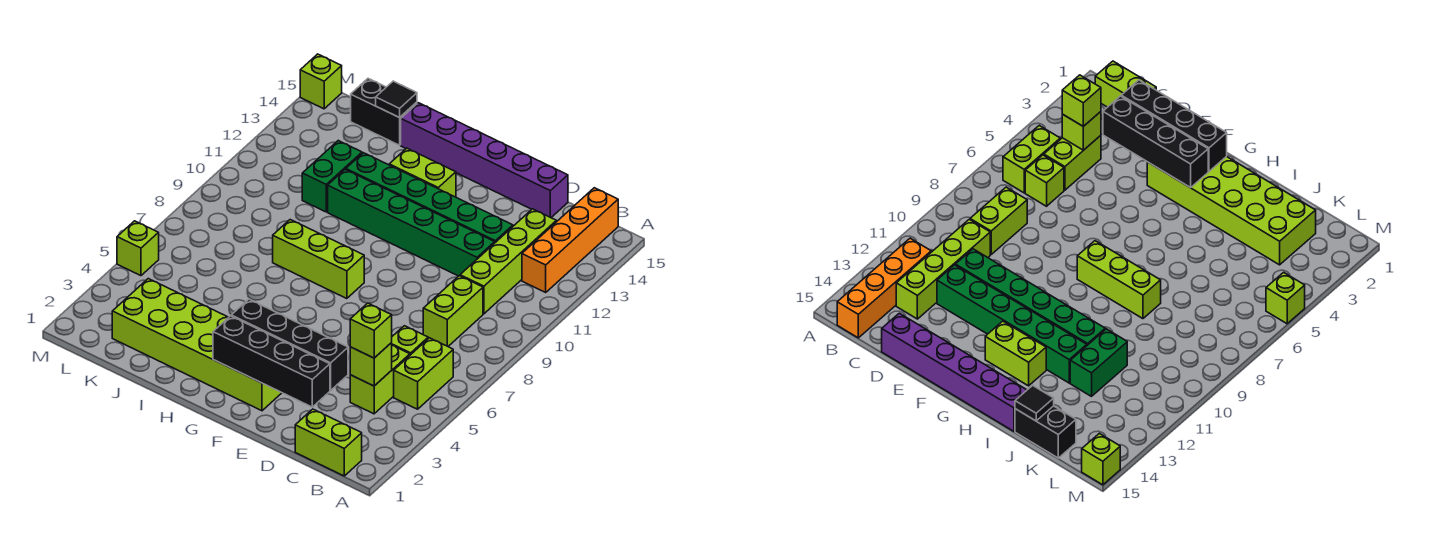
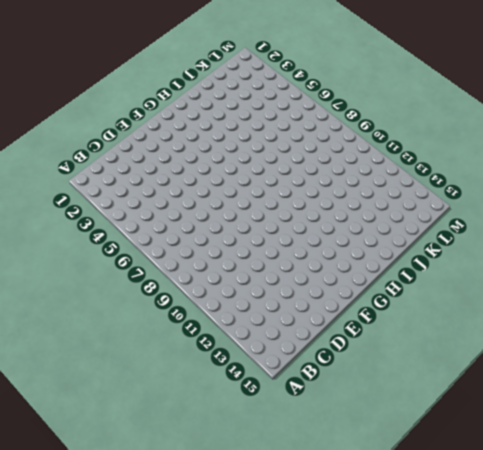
none -> lime 1x2 brick [295,409,362,476]
none -> lime 1x2 brick [394,338,453,409]
none -> orange 1x4 brick [522,188,618,292]

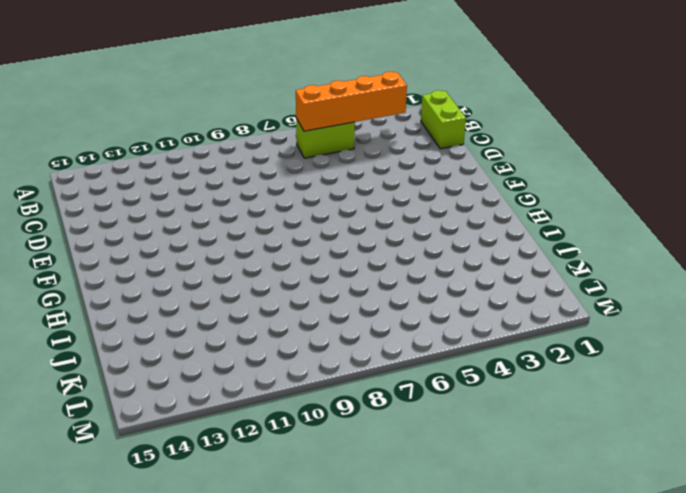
orange 1x4 brick [296,72,407,131] -> orange 1x4 brick moved to [522,188,618,292]
none -> lime 1x2 brick [350,345,410,414]
none -> lime 1x1 brick [391,326,428,355]
none -> lime 1x2 brick [423,276,483,346]

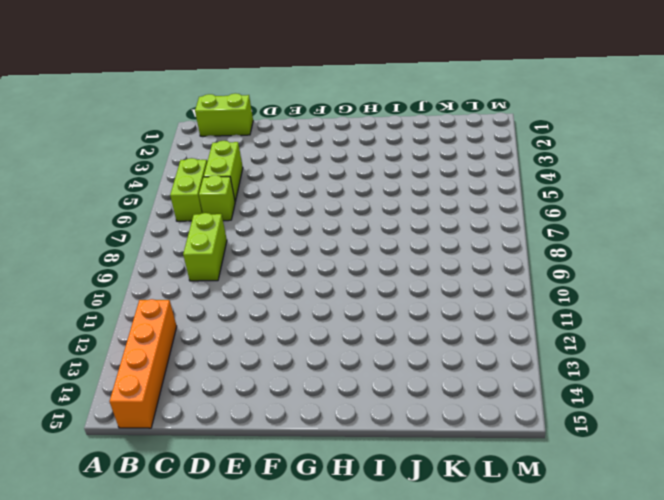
none -> lime 1x4 brick [460,209,556,314]
none -> green 1x6 brick [328,170,495,276]
none -> green 1x6 brick [346,153,513,243]

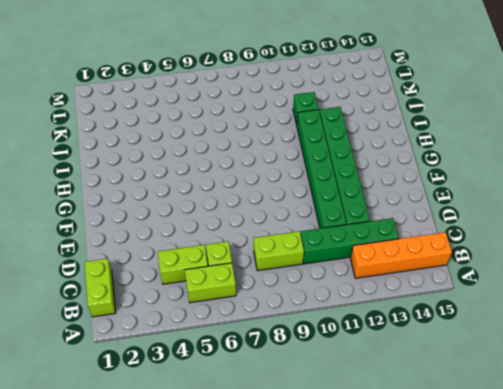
green 1x4 brick [301,218,399,264] -> lime 1x4 brick [460,209,556,314]
green 1x1 brick [293,92,319,125] -> green 1x2 brick [302,141,362,212]
none -> purple 1x6 brick [401,103,568,218]
none -> lime 2x6 brick [112,279,282,411]
none -> lime 1x3 brick [273,220,364,299]

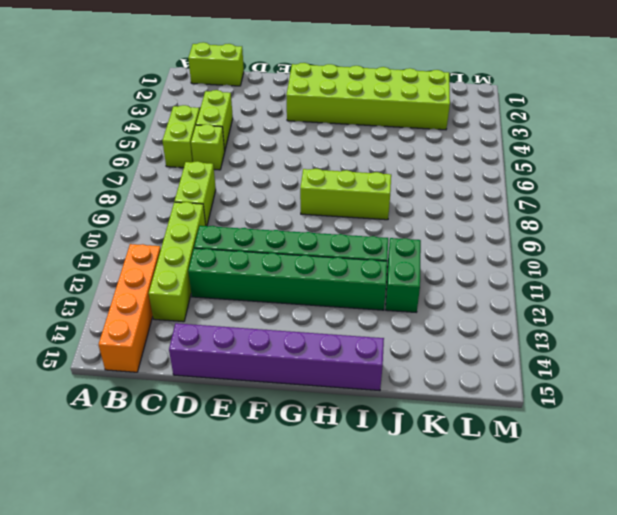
none -> lime 1x2 brick [389,148,456,197]
none -> black 1x2 brick [351,79,417,145]
none -> lime 1x1 brick [117,221,159,276]

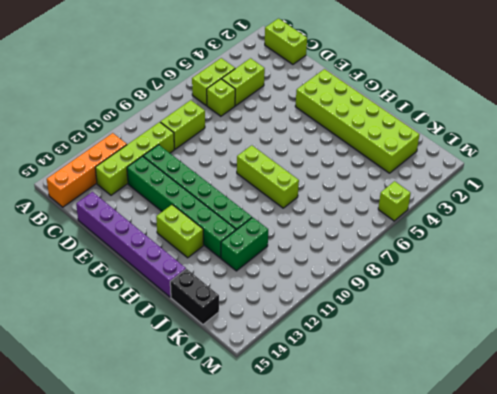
none -> lime 1x1 brick [300,54,342,109]
none -> lime 1x1 brick [350,343,392,386]
none -> black 1x4 brick [213,316,330,407]

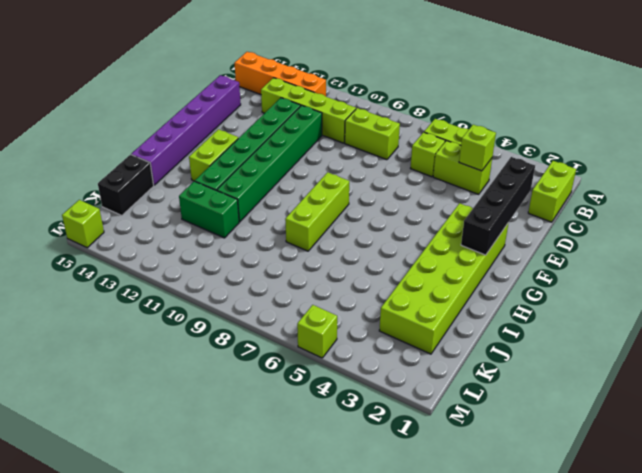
none -> black 1x4 brick [231,299,348,390]
none -> black 1x1 tile [376,81,417,118]
none -> lime 1x1 brick [350,303,392,358]

